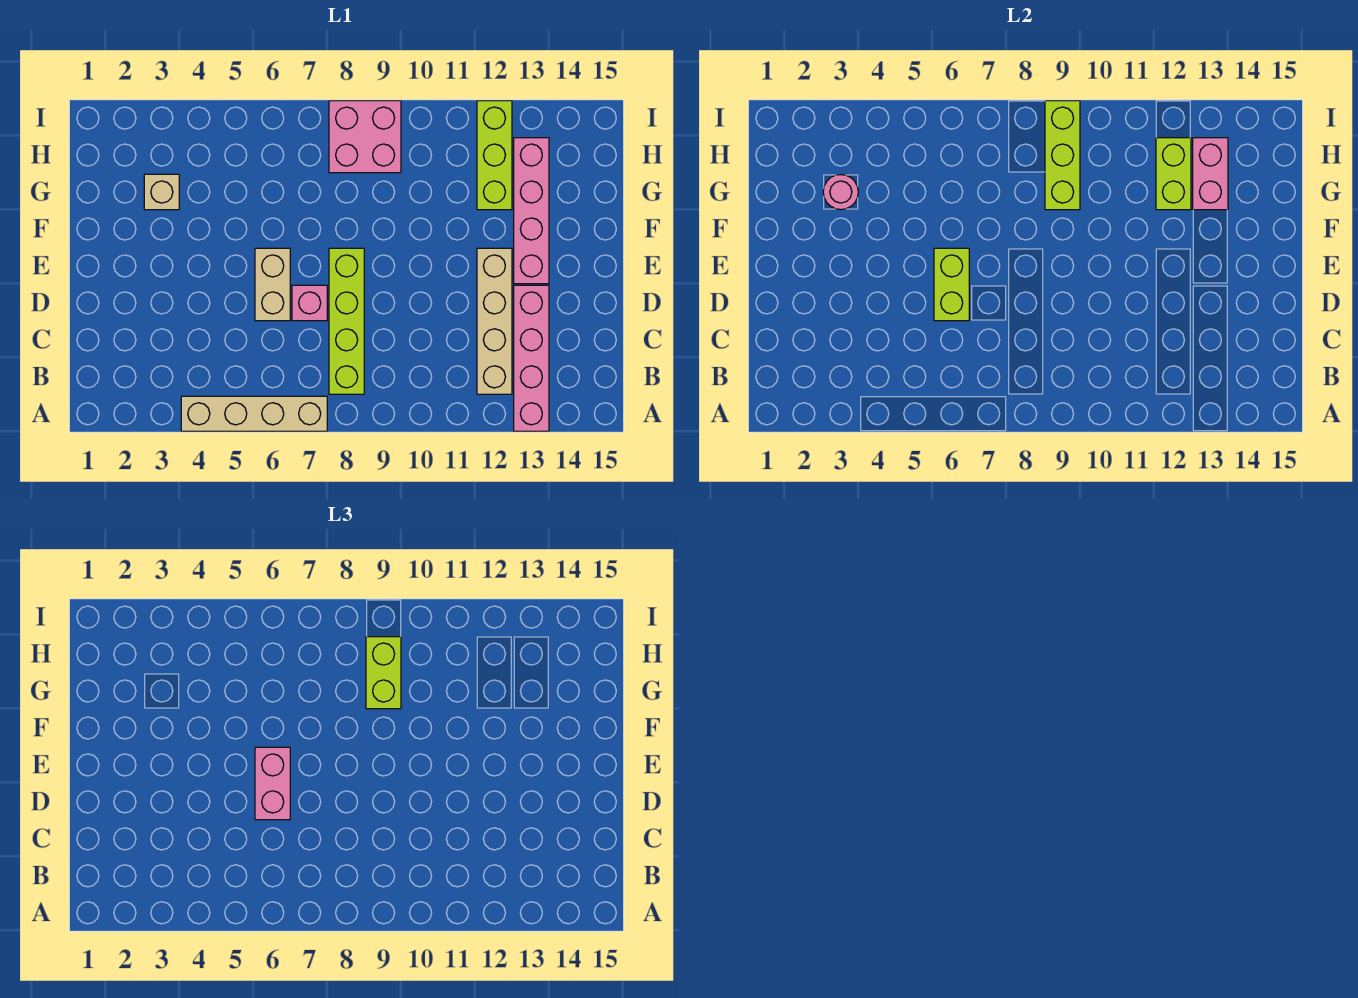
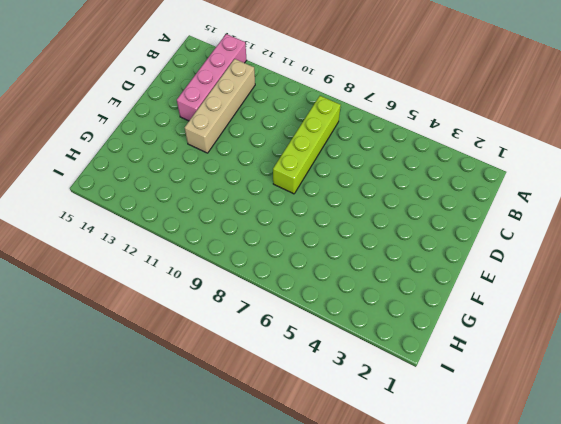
none -> tan 1x4 brick [181,396,327,431]
none -> tan 1x2 brick [255,248,290,321]
none -> pink 1x1 brick [292,285,327,321]

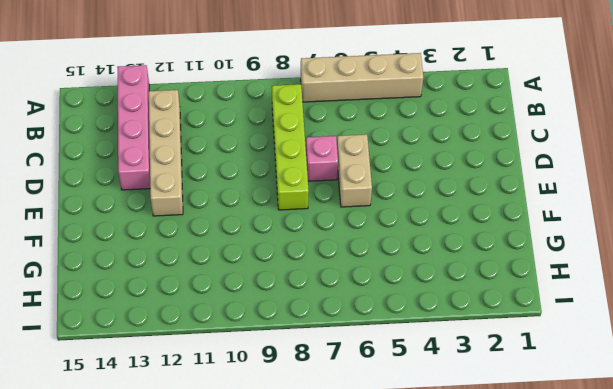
none -> pink 1x4 brick [514,138,549,284]
none -> tan 1x1 brick [144,174,179,210]
none -> lime 1x3 brick [477,101,512,210]

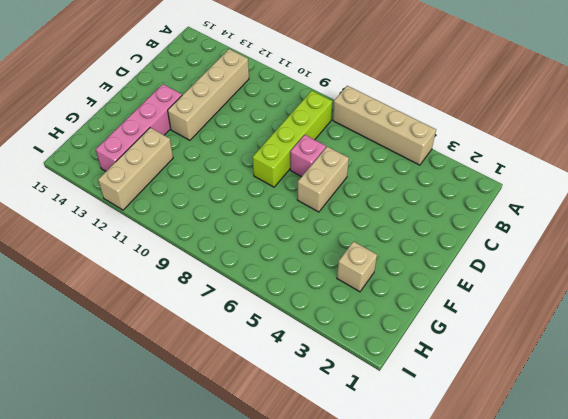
tan 1x3 brick [98,128,173,210] -> lime 1x3 brick [477,101,512,210]
none -> pink 1x4 brick [514,285,549,431]
none -> pink 2x2 brick [329,101,401,173]
none -> lime 1x2 brick [934,248,969,321]

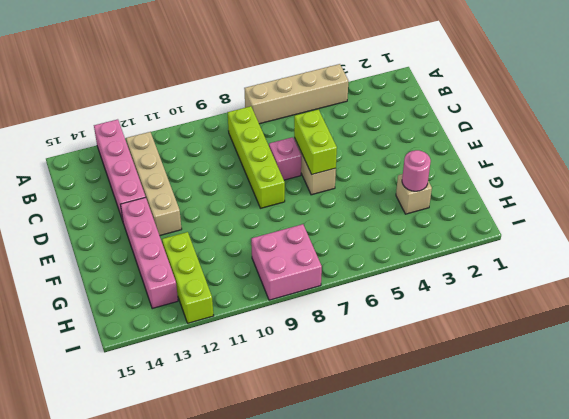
none -> lime 1x3 brick [1045,101,1080,210]
none -> lime 1x2 brick [1156,138,1191,210]
none -> pink 1x2 brick [1193,138,1228,210]

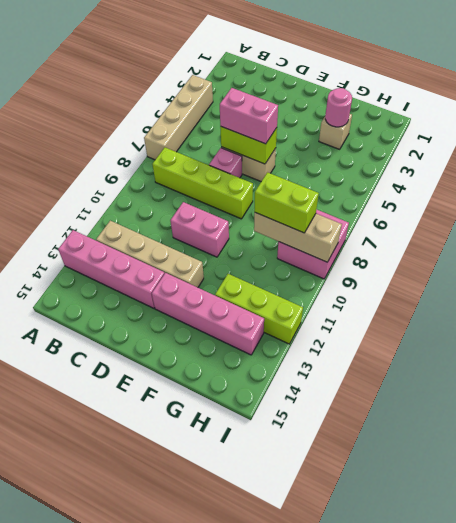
pink 1x2 brick [170,202,229,257] -> pink 1x2 brick moved to [1193,138,1228,210]
tan 1x3 brick [254,212,342,262] -> lime 1x3 brick [1045,101,1080,210]
none -> lime 1x2 brick [1156,138,1191,210]

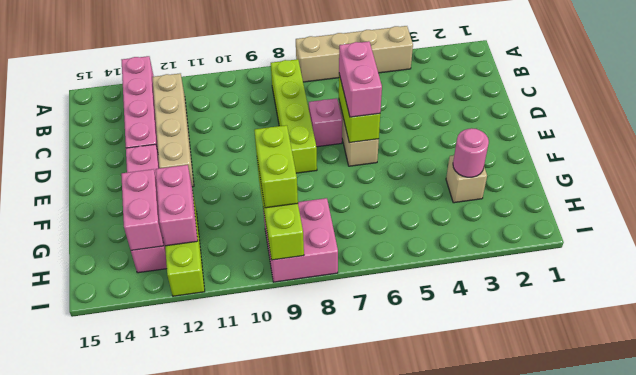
pink 1x2 brick [156,165,198,246] -> lime 1x2 brick [1156,138,1191,210]

